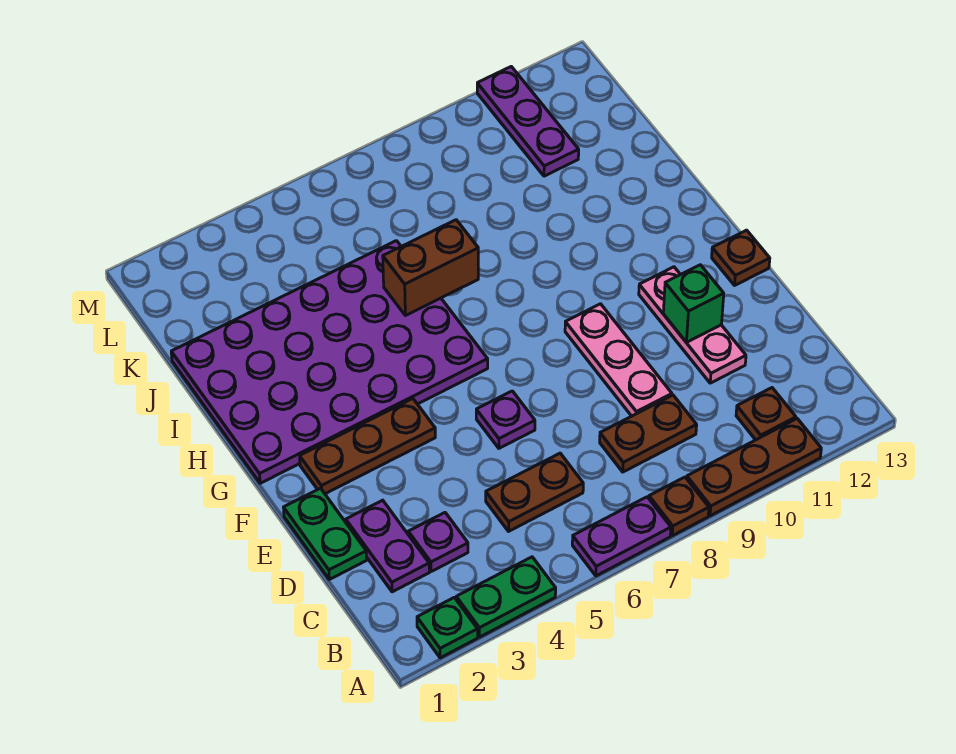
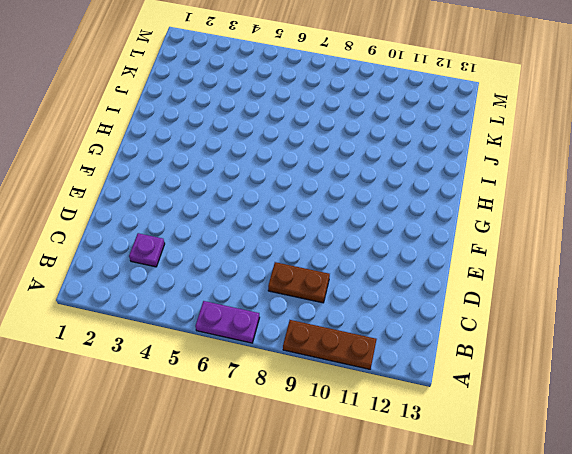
none -> green 1x1 plate [417,598,478,658]
none -> green 1x2 plate [456,557,556,637]
none -> brown 1x1 plate [649,477,709,536]

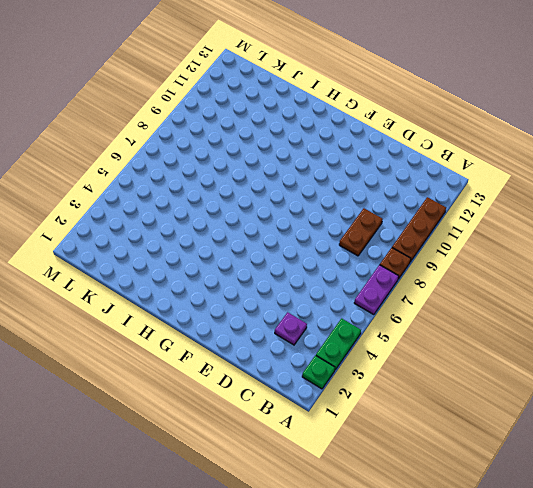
none -> brown 1x1 plate [736,388,796,440]
none -> purple 1x2 plate [346,500,429,592]
none -> brown 1x2 plate [486,453,583,531]

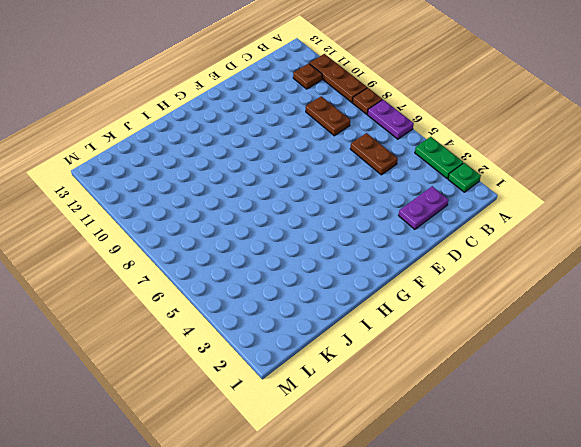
none -> purple 1x1 plate [408,513,468,572]
none -> green 1x2 plate [284,488,367,579]
none -> pink 1x3 plate [565,304,672,416]

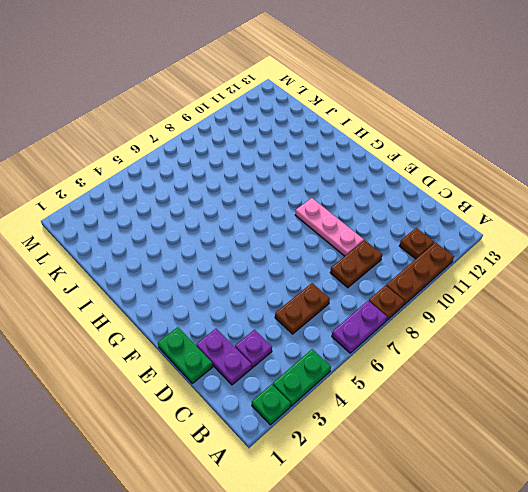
none -> pink 1x3 plate [639,267,746,383]
none -> purple 1x1 plate [476,391,535,448]
none -> brown 1x3 plate [300,399,435,494]

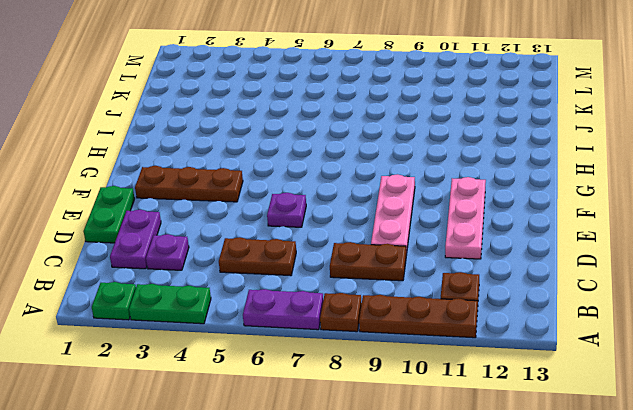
none -> brown 1x1 plate [712,230,770,285]
none -> purple 4x6 plate [171,241,488,483]
none -> purple 1x3 plate [477,67,579,176]

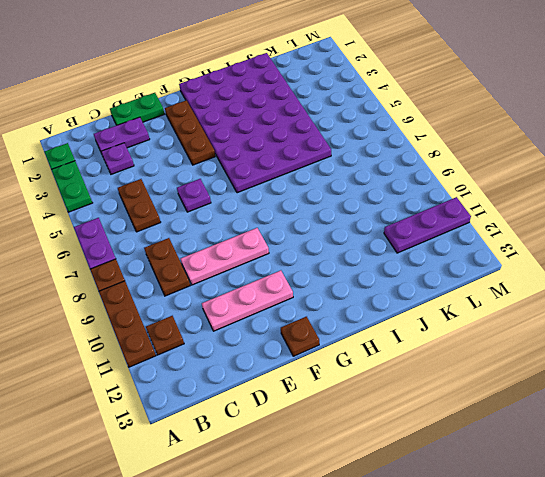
none -> green 1x1 brick [663,265,724,342]
none -> brown 1x2 brick [383,220,478,316]

